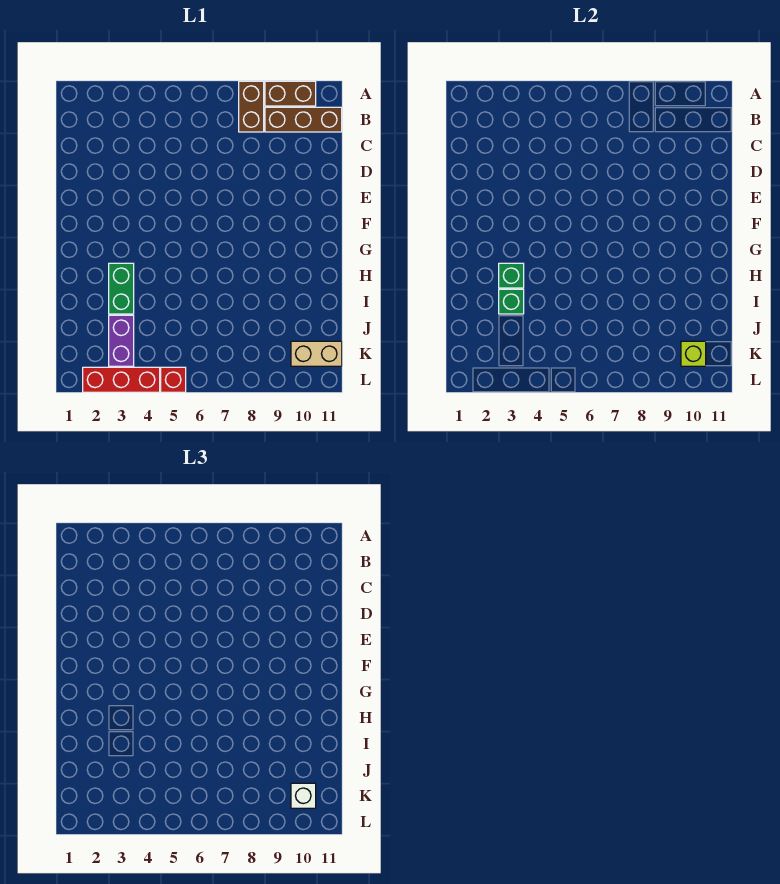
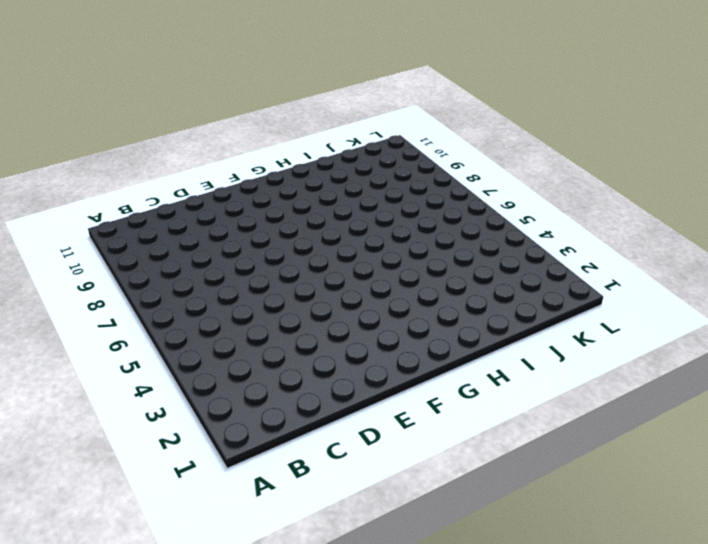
none -> brown 1x2 brick [239,81,264,132]
none -> brown 1x2 brick [265,81,316,106]
none -> brown 1x3 brick [265,107,342,132]

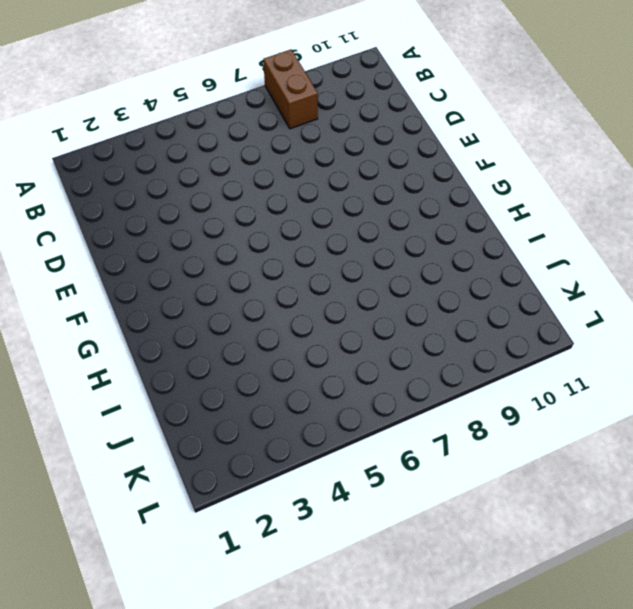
none -> brown 1x2 brick [265,81,316,106]
none -> brown 1x3 brick [265,107,342,132]
none -> green 1x2 brick [109,263,134,314]

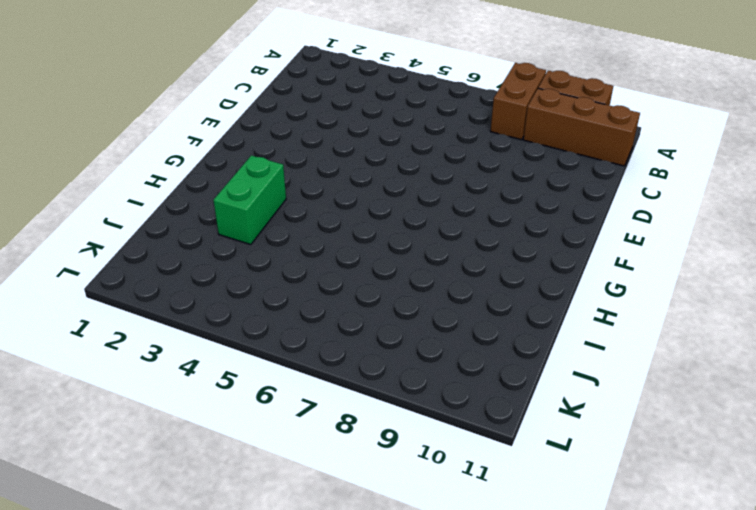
none -> purple 1x2 brick [109,315,134,366]
none -> tan 1x2 brick [291,341,342,366]
none -> red 1x3 brick [83,367,160,392]

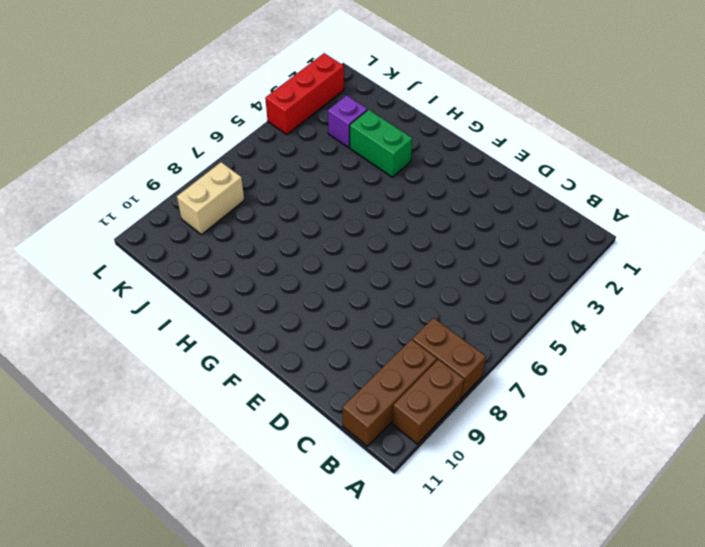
purple 1x1 brick [328,95,367,147] -> purple 1x2 brick [109,315,134,366]
tan 1x2 brick [177,162,244,235] -> tan 1x2 brick moved to [291,341,342,366]
none -> red 1x1 brick [161,367,186,392]
none -> green 1x1 brick [499,263,524,288]
none -> green 1x1 brick [499,289,524,314]

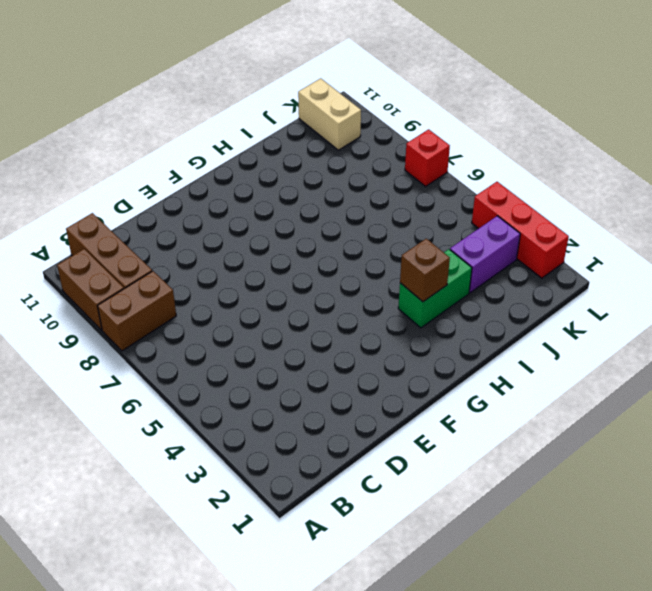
brown 1x1 brick [400,239,450,302] -> green 1x1 brick [499,263,524,288]
red 1x1 brick [405,129,450,186] -> red 1x1 brick moved to [161,367,186,392]
none -> green 1x1 brick [499,289,524,314]
none -> lime 1x1 brick [681,341,706,366]
none -> white 1x1 brick [291,783,316,808]

